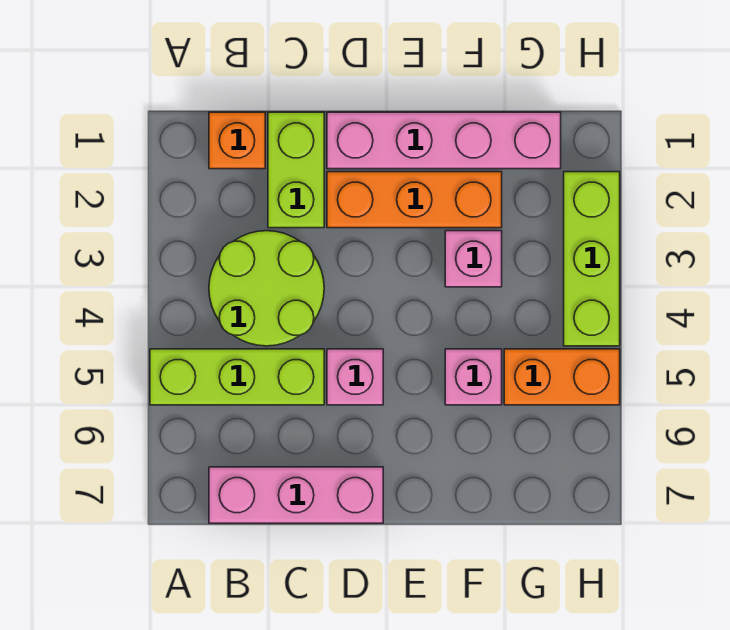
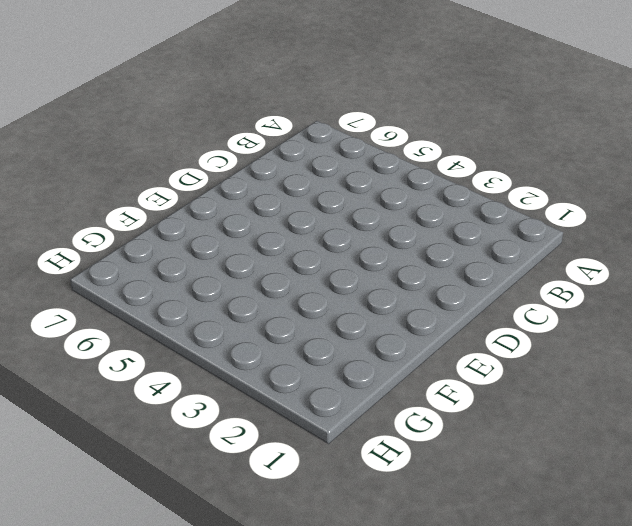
none -> lime 1x3 brick [150,349,324,405]
none -> orange 1x1 brick [209,112,265,169]
none -> lime 2x2 round brick [209,231,324,346]

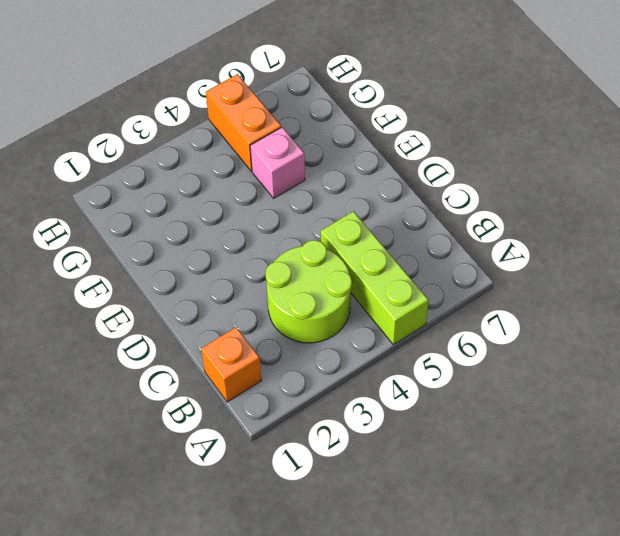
none -> pink 1x3 brick [209,467,383,523]
none -> lime 1x2 brick [268,112,324,228]
none -> pink 1x4 brick [327,112,561,169]

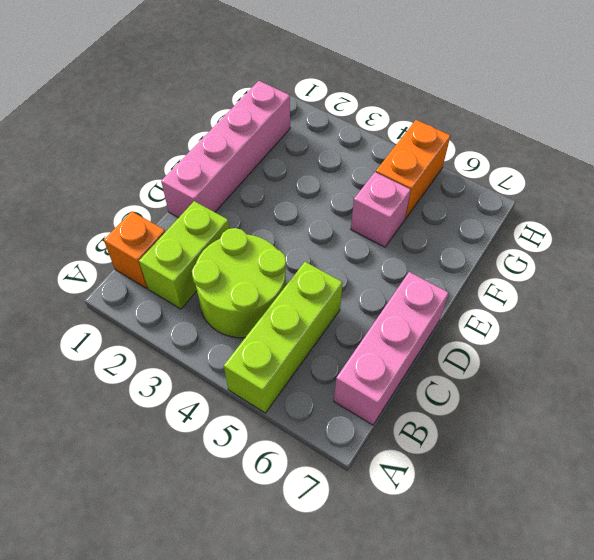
lime 1x2 brick [139,201,229,309] -> lime 1x2 brick turned to [268,112,324,228]
none -> orange 1x3 brick [327,172,502,228]
none -> pink 1x1 brick [327,349,383,405]
none -> pink 1x1 brick [445,231,502,287]

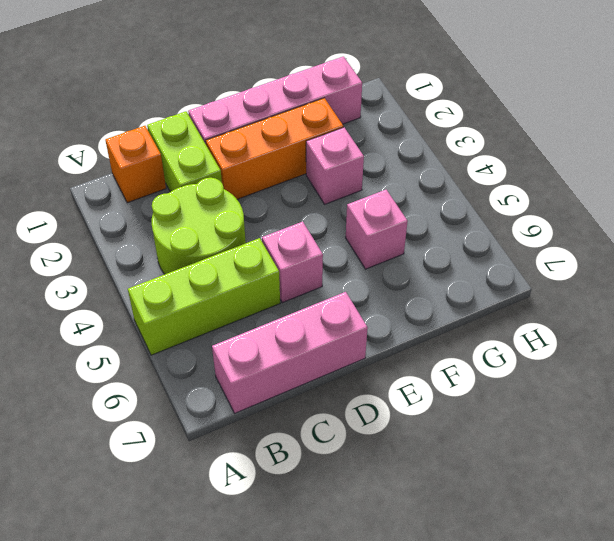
none -> orange 1x2 brick [504,349,620,405]
none -> lime 1x3 brick [564,172,620,346]

